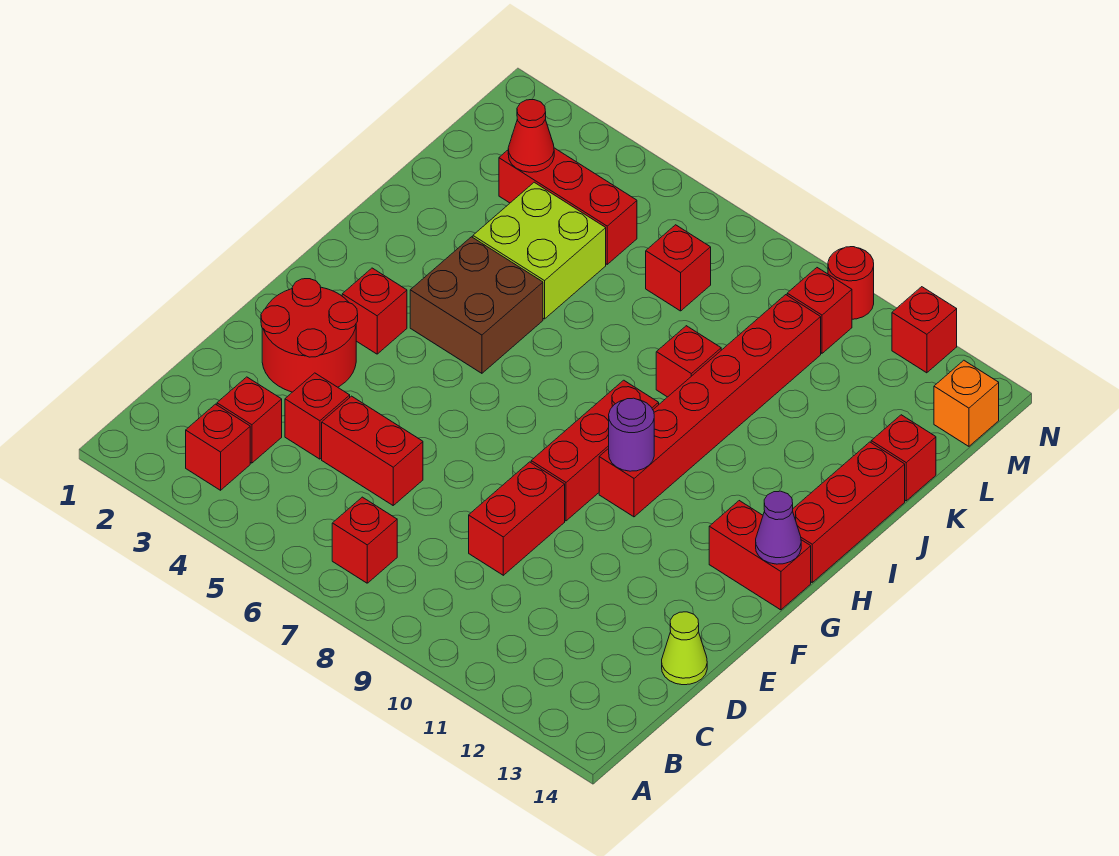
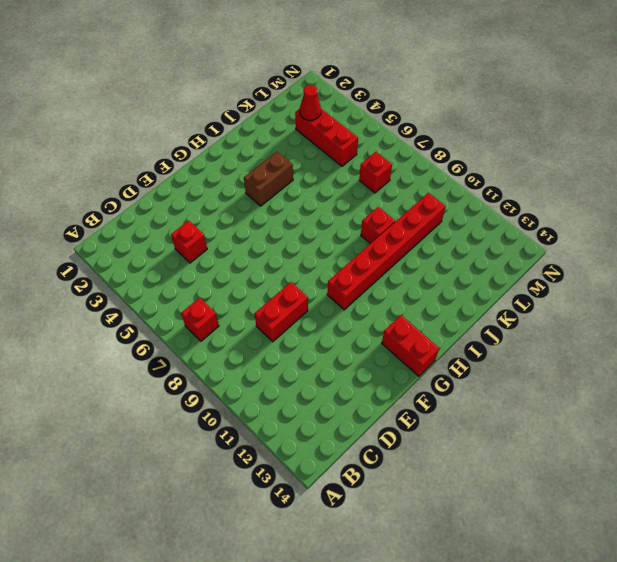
brown 1x2 brick [244,151,293,206] -> brown 2x2 brick [410,237,543,373]
none -> red 1x1 brick [186,404,250,490]
none -> red 1x1 brick [217,377,282,463]
none -> red 1x2 brick [322,396,423,505]

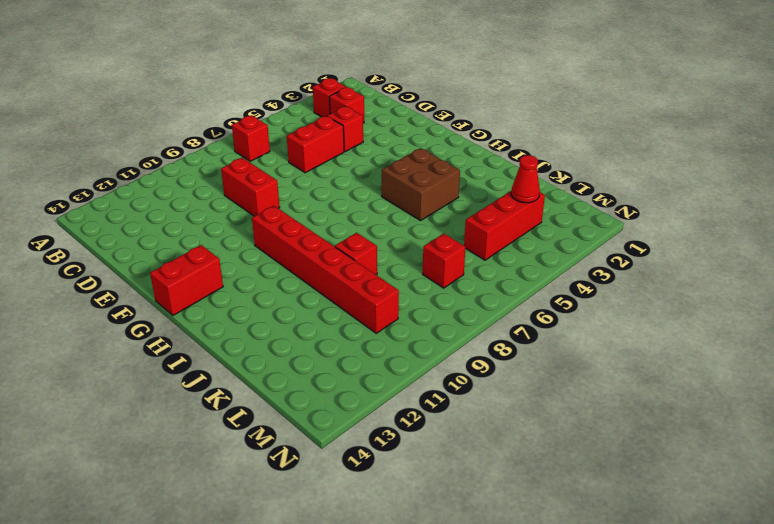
none -> lime 1x1 cone [662,612,707,685]
none -> red 2x2 round brick [261,279,358,392]
none -> red 1x3 brick [531,380,659,521]

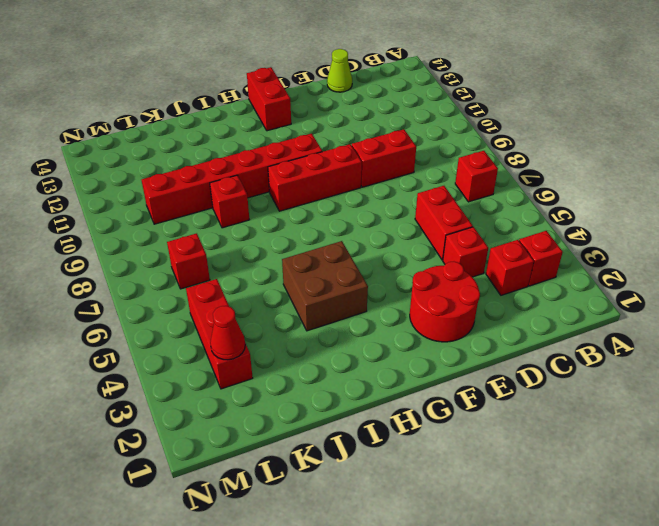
none -> red 1x1 brick [342,268,407,354]
none -> red 1x3 brick [793,442,905,582]
none -> lime 2x2 brick [473,182,606,319]

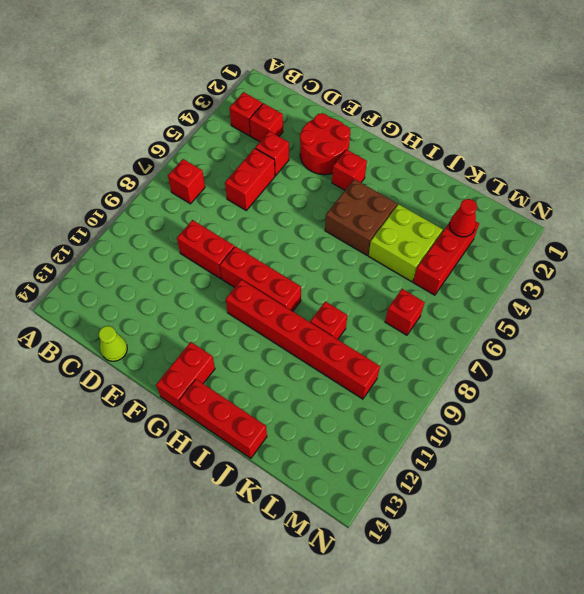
none -> red 1x1 brick [871,415,936,501]
none -> red 1x1 brick [787,268,852,353]
none -> orange 1x1 brick [934,360,999,446]

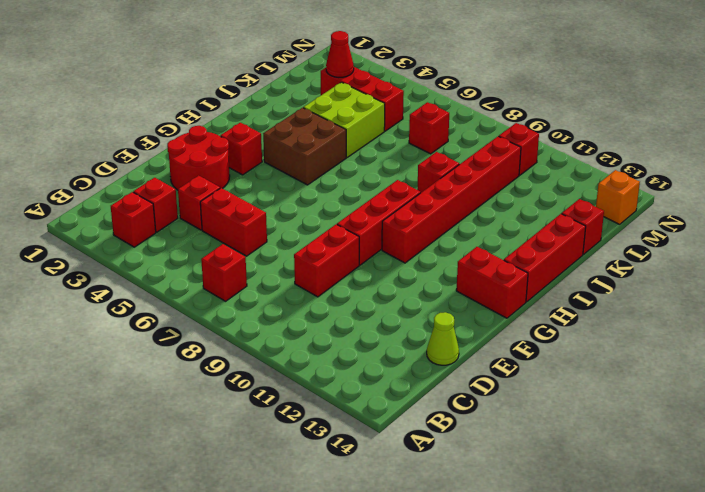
none -> red 1x1 round brick [828,247,874,319]
none -> red 1x1 brick [892,287,957,373]
none -> purple 1x1 round brick [609,398,654,471]

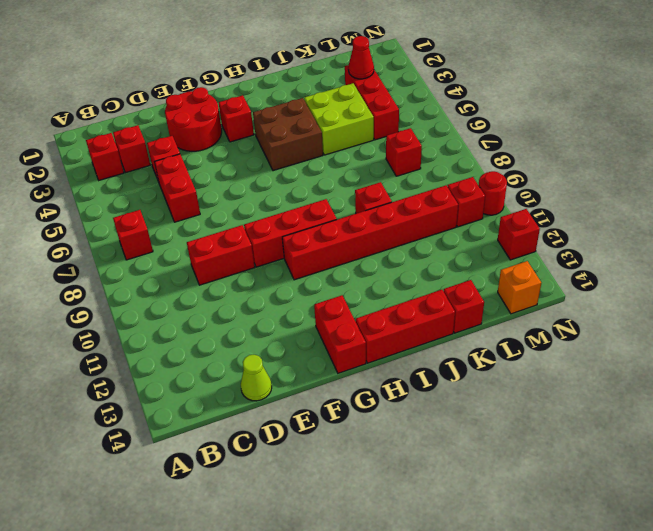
none -> purple 1x1 round brick [609,398,654,471]
none -> purple 1x1 cone [756,491,801,564]

